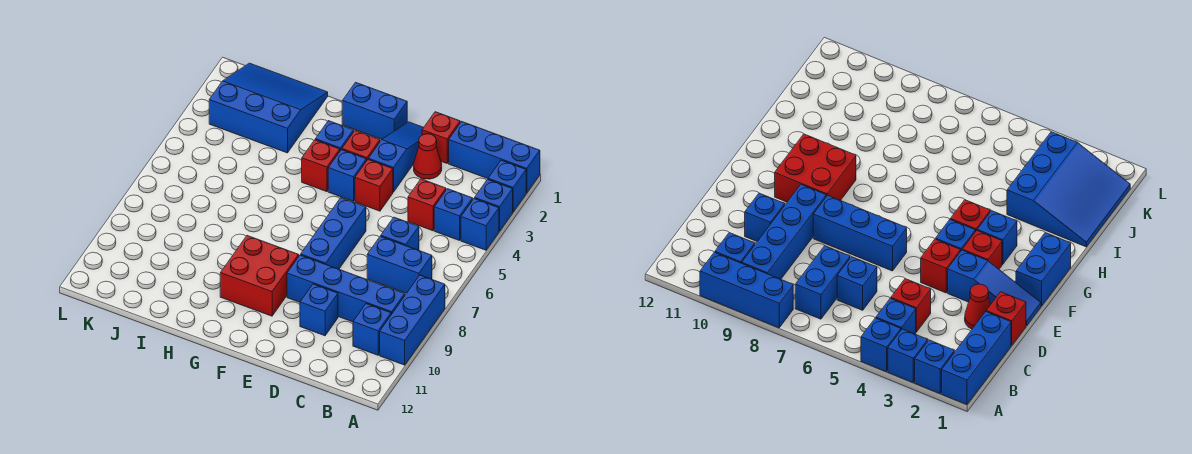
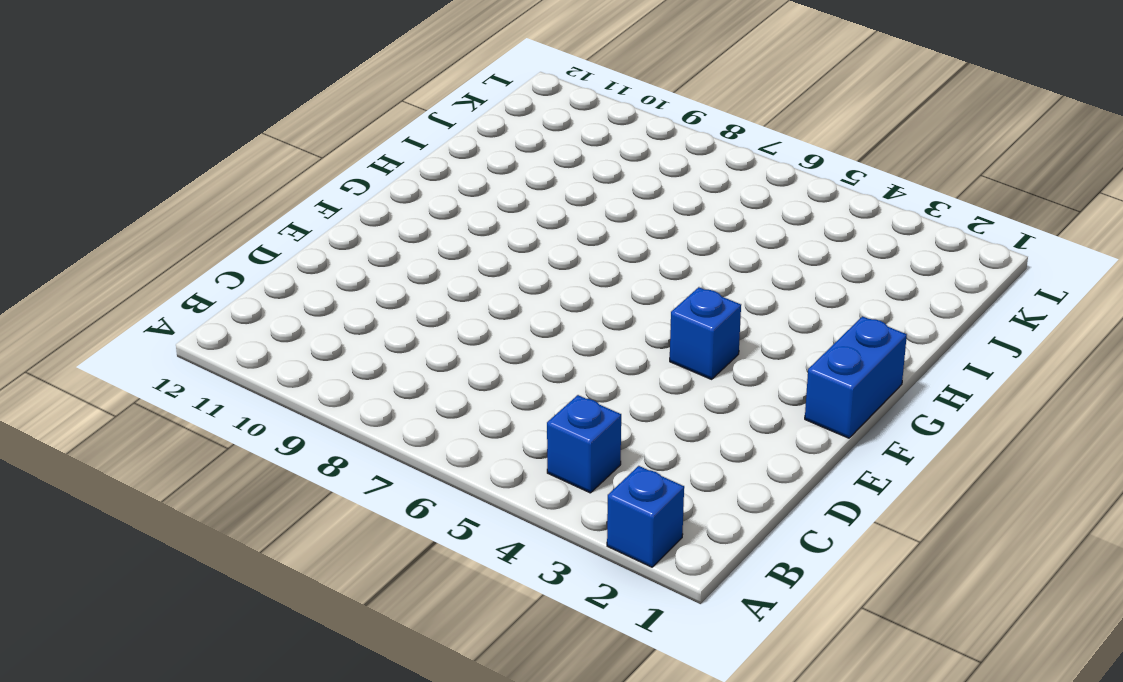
none -> blue 1x3 brick [449,122,540,193]
none -> blue 1x1 brick [475,179,513,231]
none -> blue 1x1 brick [461,199,499,250]

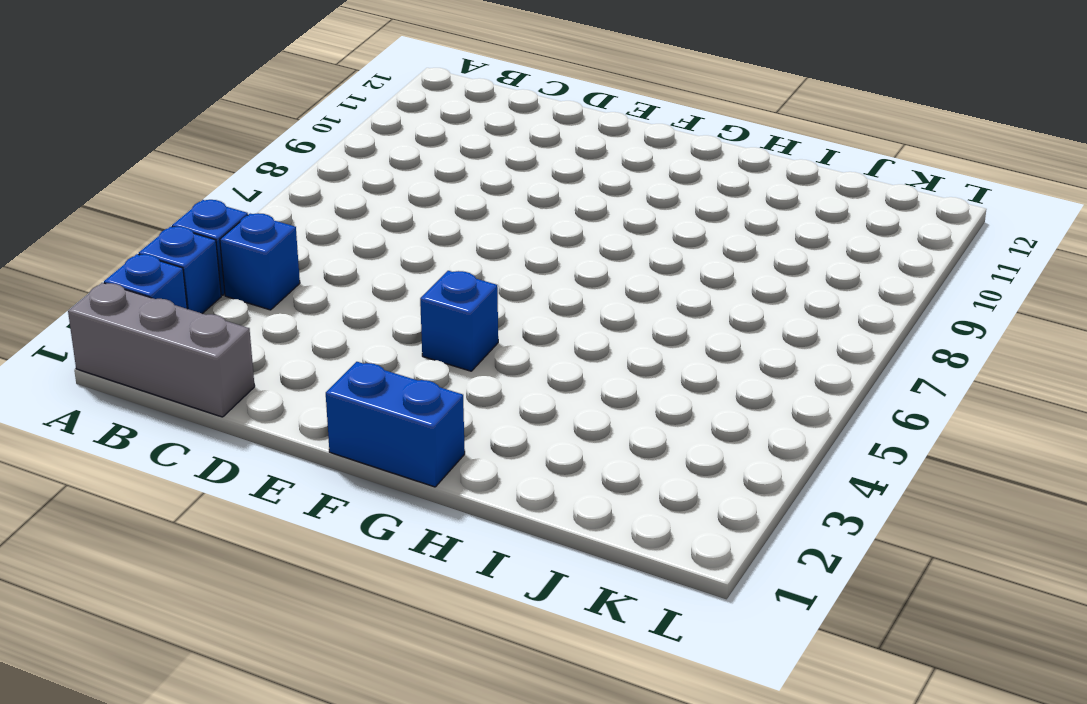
grey 1x3 brick [68,283,255,417] -> blue 1x3 brick [449,122,540,193]
none -> blue 1x3 brick [380,275,445,365]
none -> blue 1x2 brick [367,236,432,293]
none -> blue 1x4 brick [287,255,405,322]

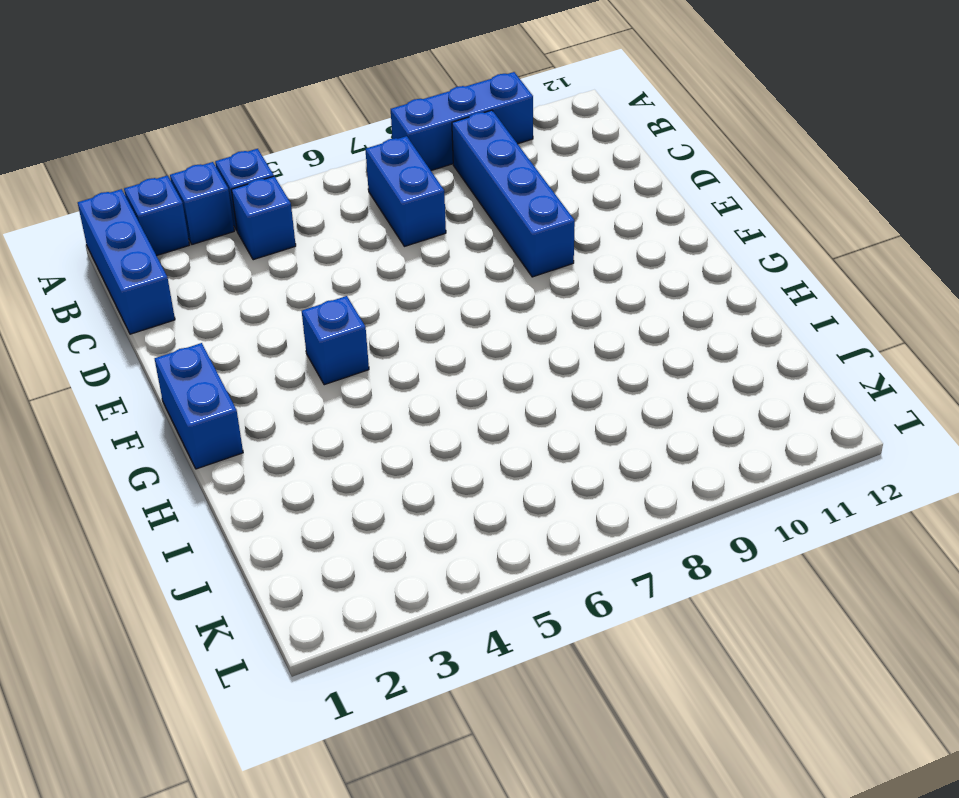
none -> blue 1x1 brick [353,304,391,355]
none -> red 1x1 brick [408,179,446,231]
none -> blue 1x1 brick [381,217,419,251]

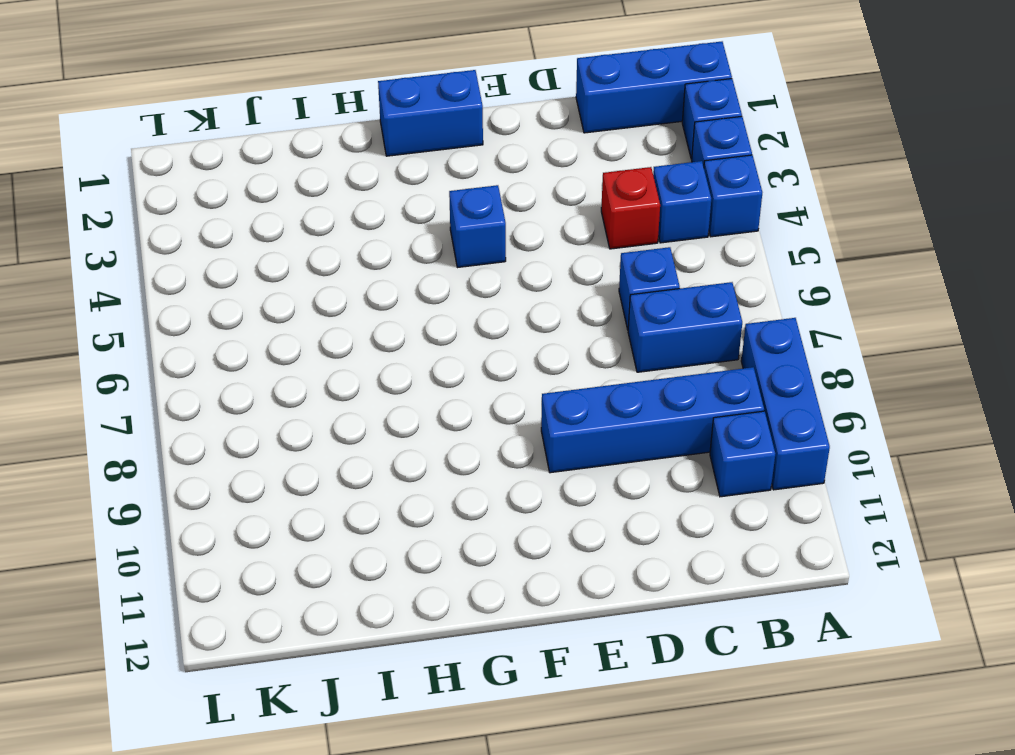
none -> red 1x1 brick [422,112,460,163]
none -> red 1x1 cone [414,134,442,179]
none -> blue 1x1 brick [300,284,338,336]

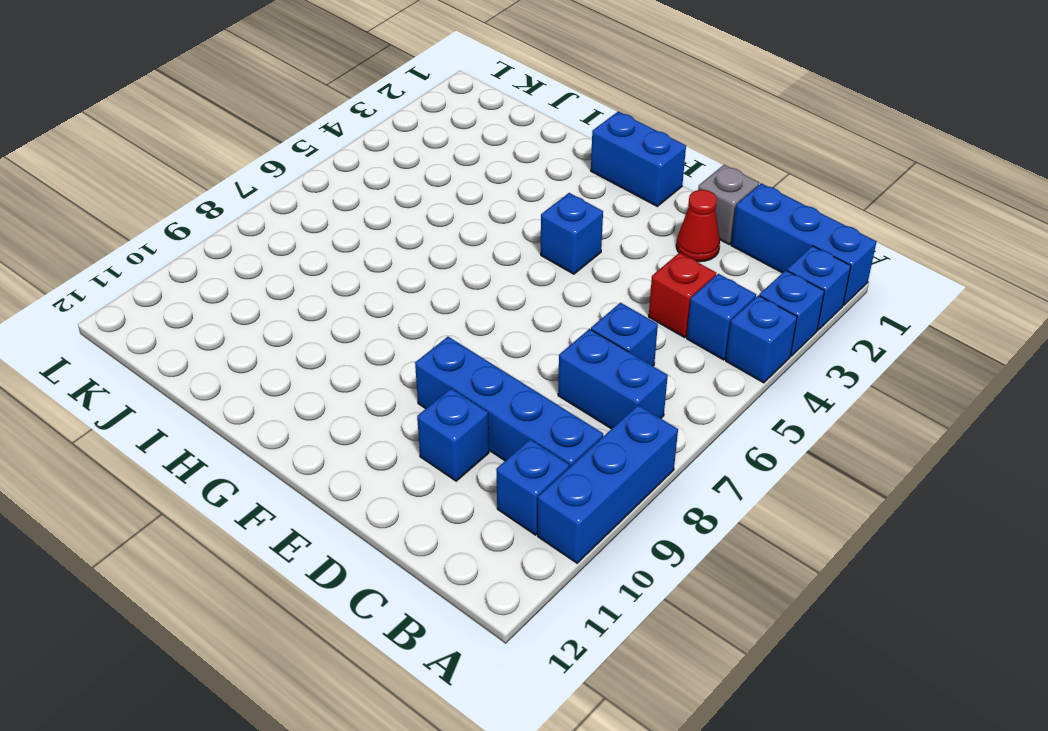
grey 1x1 brick [698,165,759,244] -> red 1x1 brick [422,112,460,163]
none -> blue 1x3 slope [368,122,424,192]
none -> red 1x1 brick [355,160,393,211]
none -> blue 1x3 brick [301,198,366,269]

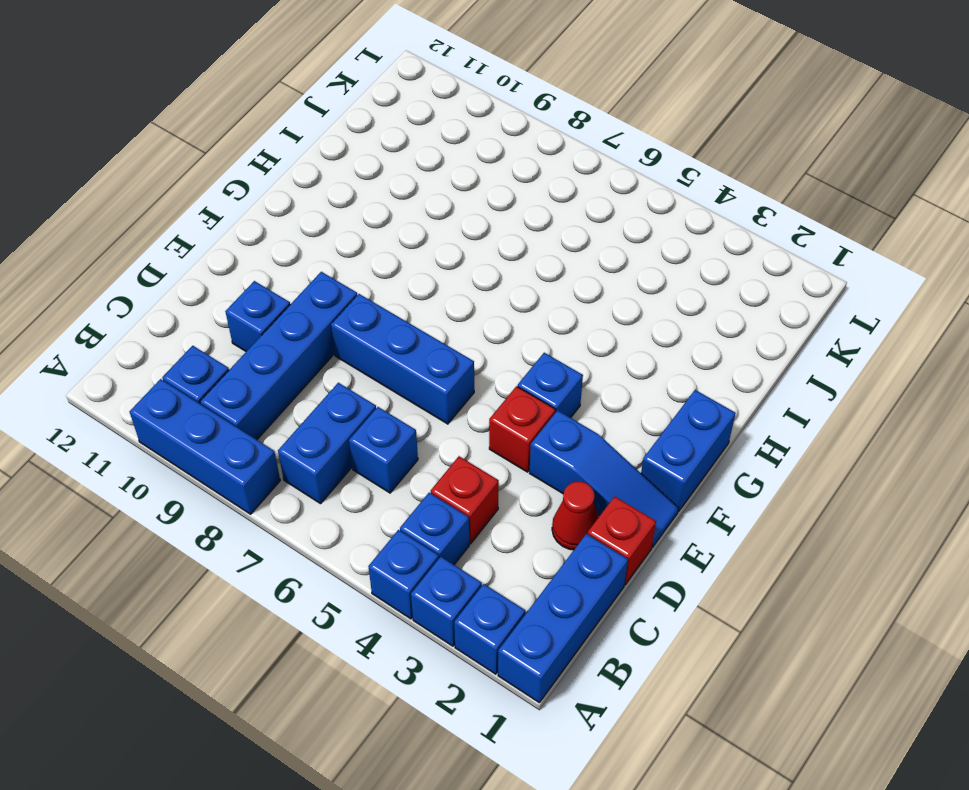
none -> red 1x1 brick [342,131,380,161]
none -> red 2x2 brick [220,236,299,316]
none -> blue 1x1 brick [315,121,354,151]

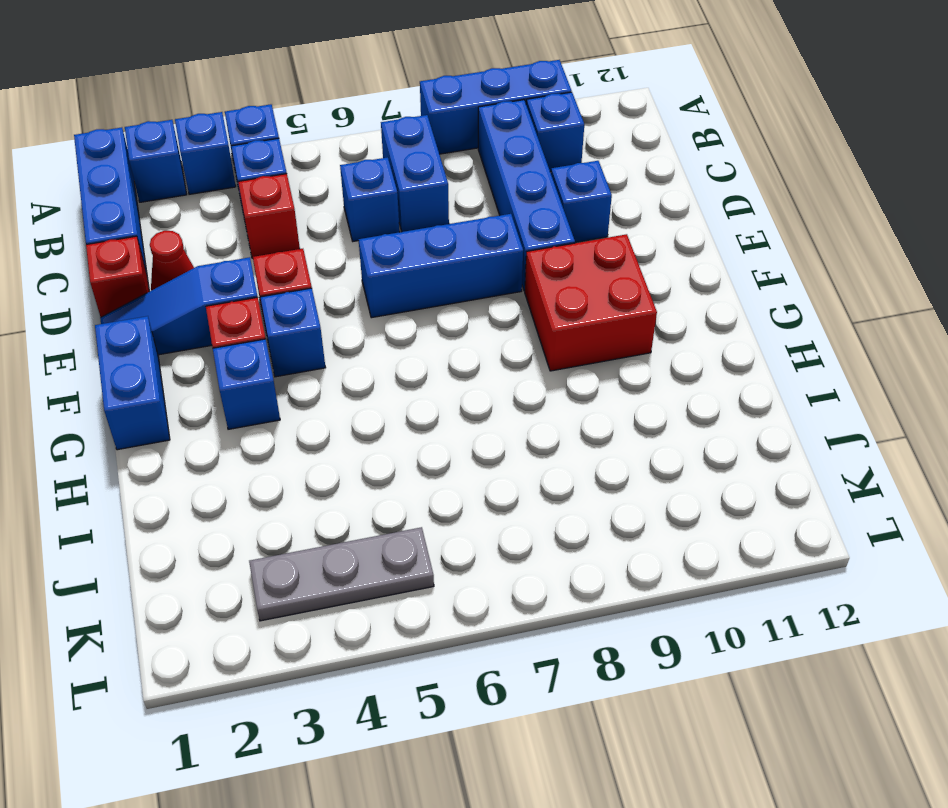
grey 1x3 plate [249,527,434,621] -> blue 3x3 slope [209,63,328,153]
none -> red 1x1 brick [302,140,340,192]

